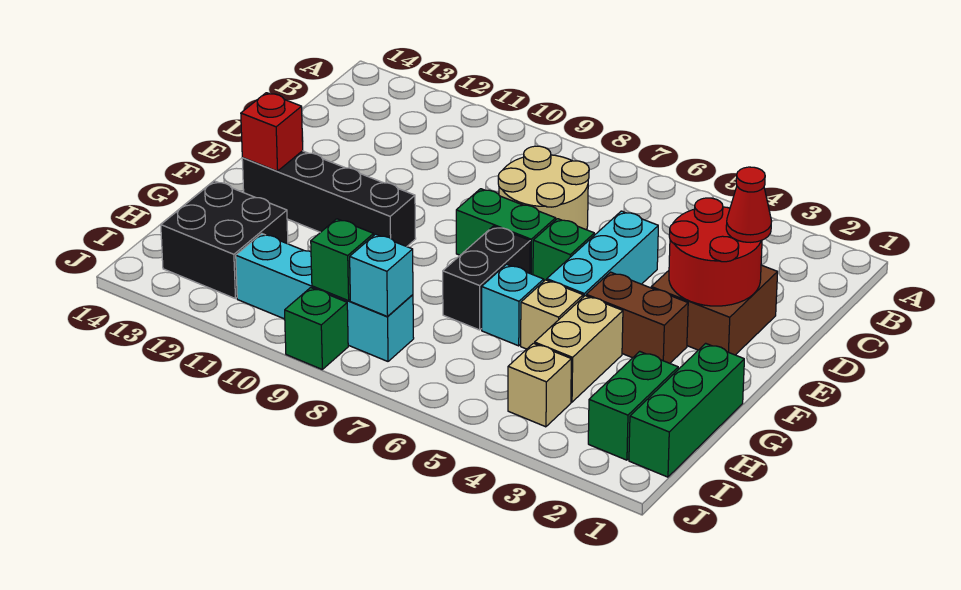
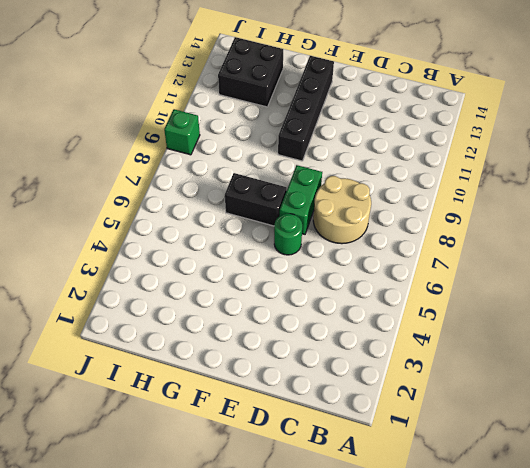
green 1x1 round brick [274,214,302,255] -> green 1x1 brick [533,219,594,281]
none -> brown 2x2 brick [651,265,778,355]
none -> cyan 1x3 brick [547,211,658,297]
none -> brown 1x2 brick [586,272,688,363]

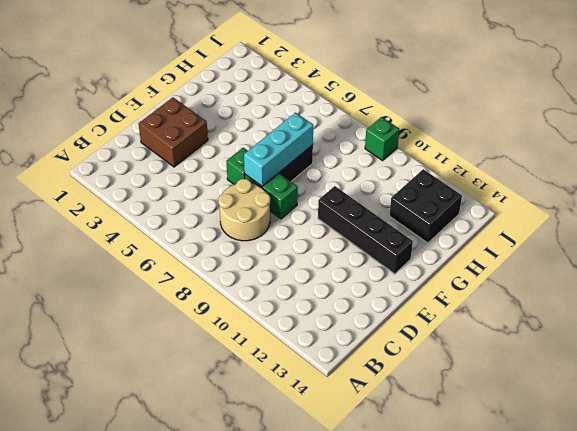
cyan 1x3 brick [244,113,313,186] -> cyan 1x3 brick moved to [547,211,658,297]
none -> brown 1x2 brick [586,272,688,363]
none -> green 1x3 brick [629,343,744,477]
none -> tan 1x2 brick [535,296,623,402]

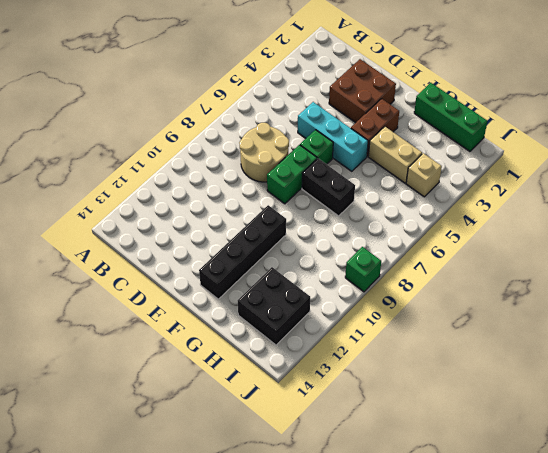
none -> tan 1x1 brick [521,280,583,349]
none -> cyan 1x1 brick [482,264,544,346]
none -> green 1x2 brick [588,351,678,460]

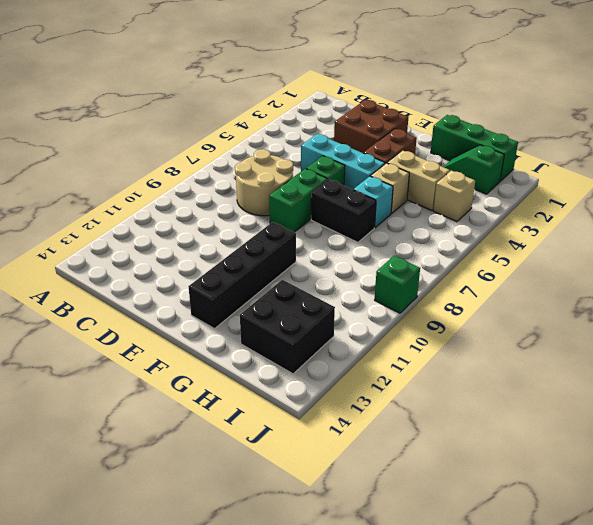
green 1x2 slope [443,145,504,194] -> green 1x2 brick [588,351,678,460]
none -> cyan 1x4 brick [236,234,414,361]
none -> red 2x2 round brick [669,198,762,306]
none -> red 1x1 brick [241,93,303,171]

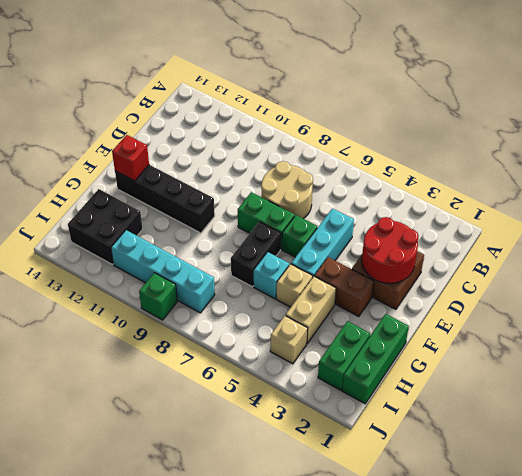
none -> cyan 1x1 brick [350,234,413,317]
none -> green 1x1 brick [311,219,374,301]
none -> red 1x1 cone [726,167,772,242]

